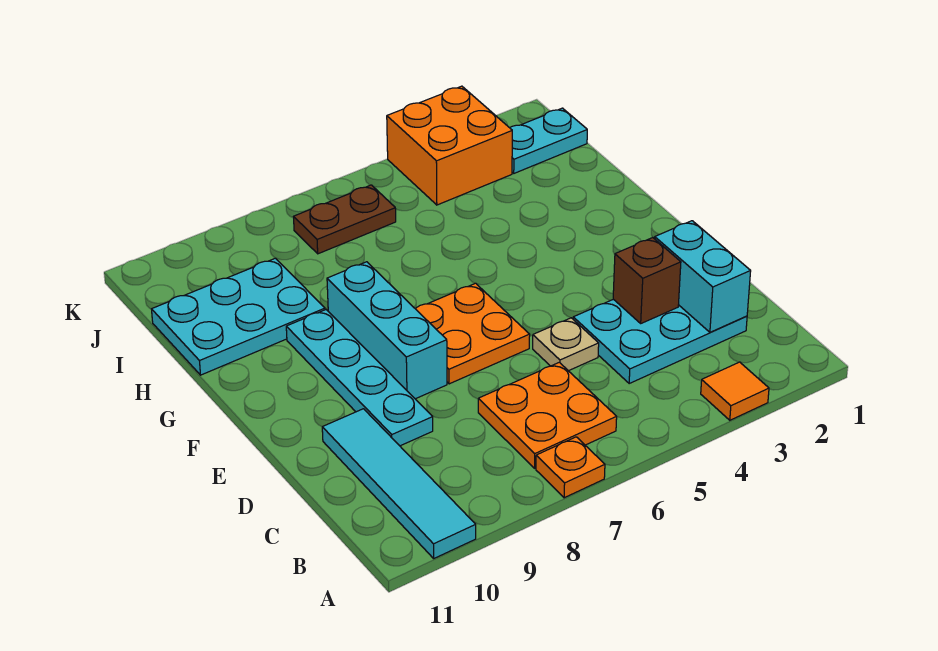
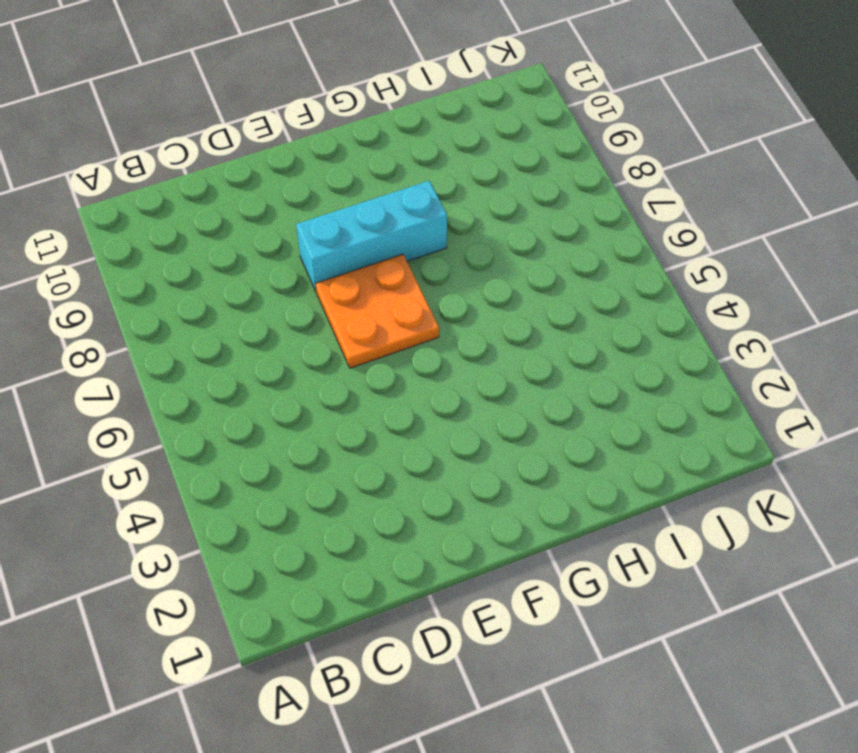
none -> orange 1x1 tile [701,362,769,420]
none -> orange 1x1 plate [536,437,605,498]
none -> cyan 1x4 tile [322,409,476,558]

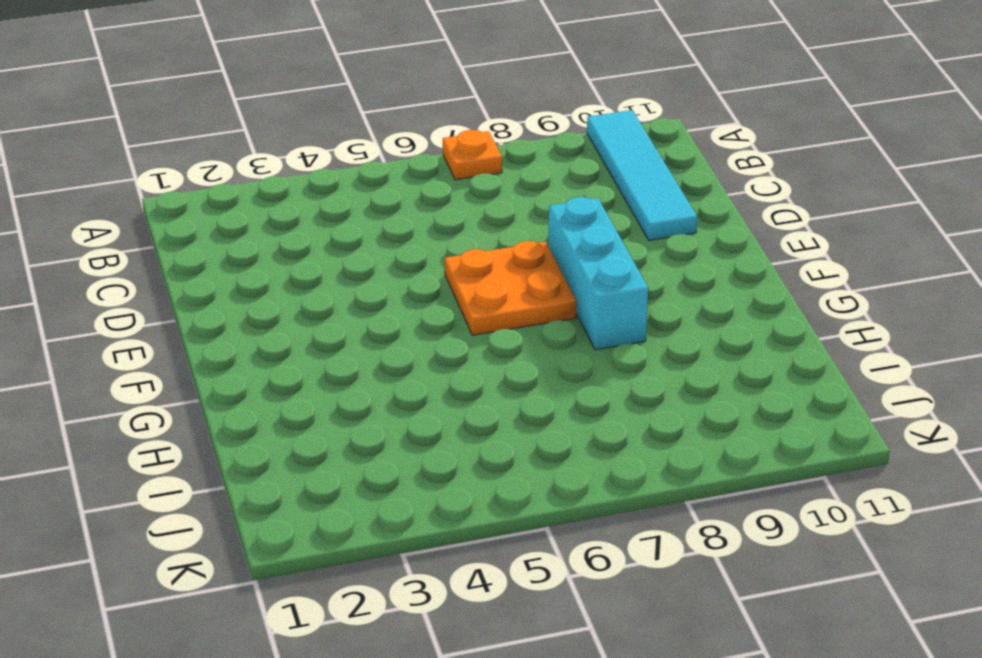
none -> orange 1x1 tile [701,362,769,420]
none -> orange 2x2 plate [478,362,617,468]
none -> cyan 2x3 plate [573,299,747,383]

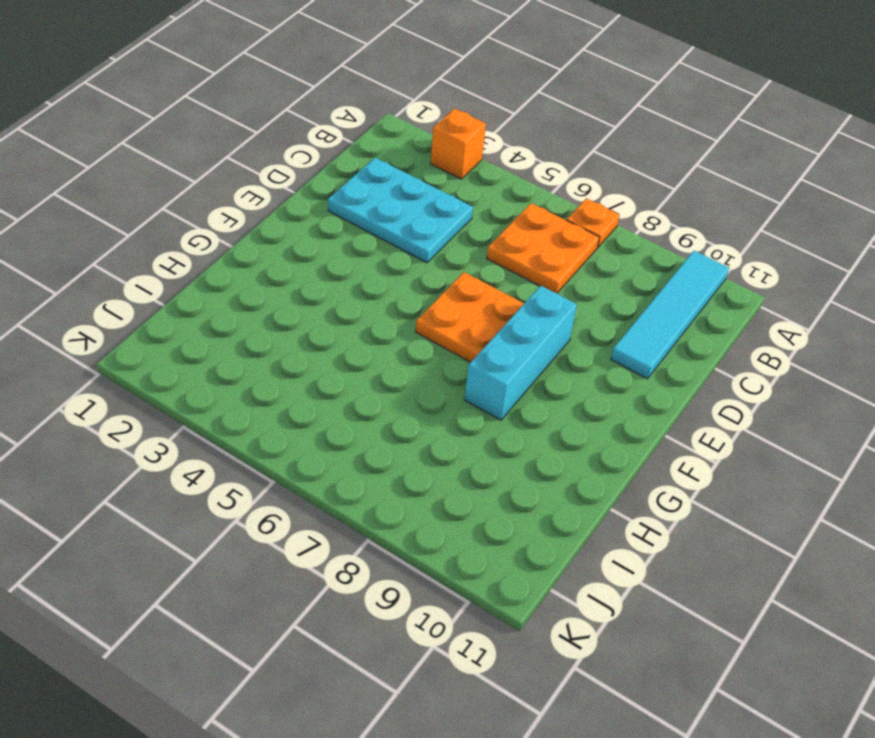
orange 1x1 brick [430,108,486,179] -> orange 1x1 tile [701,362,769,420]
none -> tan 1x1 plate [533,318,599,371]
none -> cyan 1x4 plate [286,310,433,446]
none -> cyan 2x3 plate [152,258,325,375]

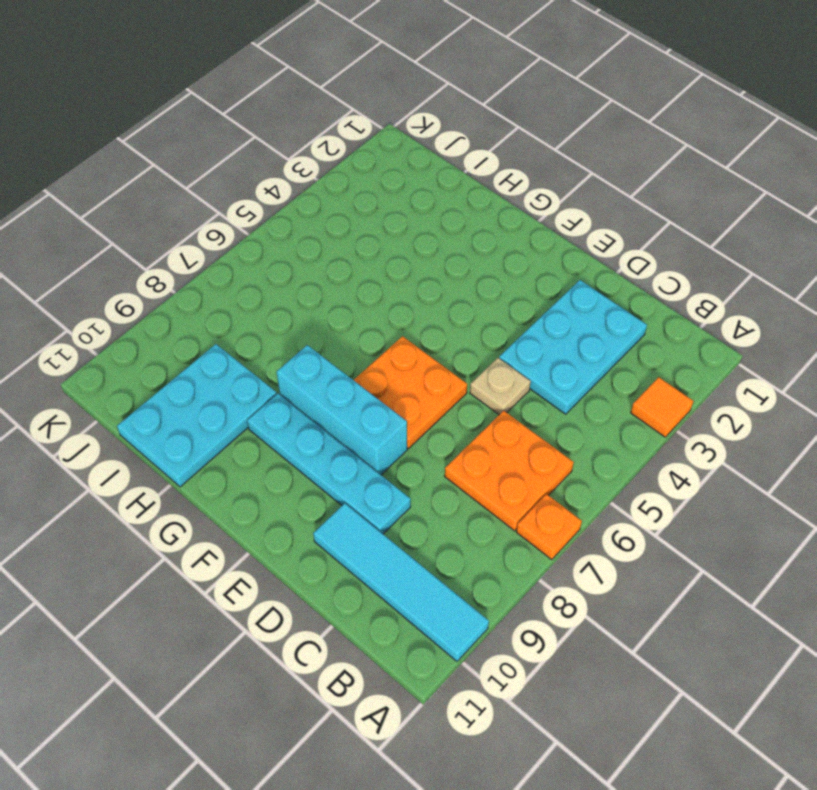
none -> cyan 1x2 plate [510,108,587,173]
none -> orange 2x2 brick [387,86,512,205]
none -> brown 1x2 plate [294,185,396,254]

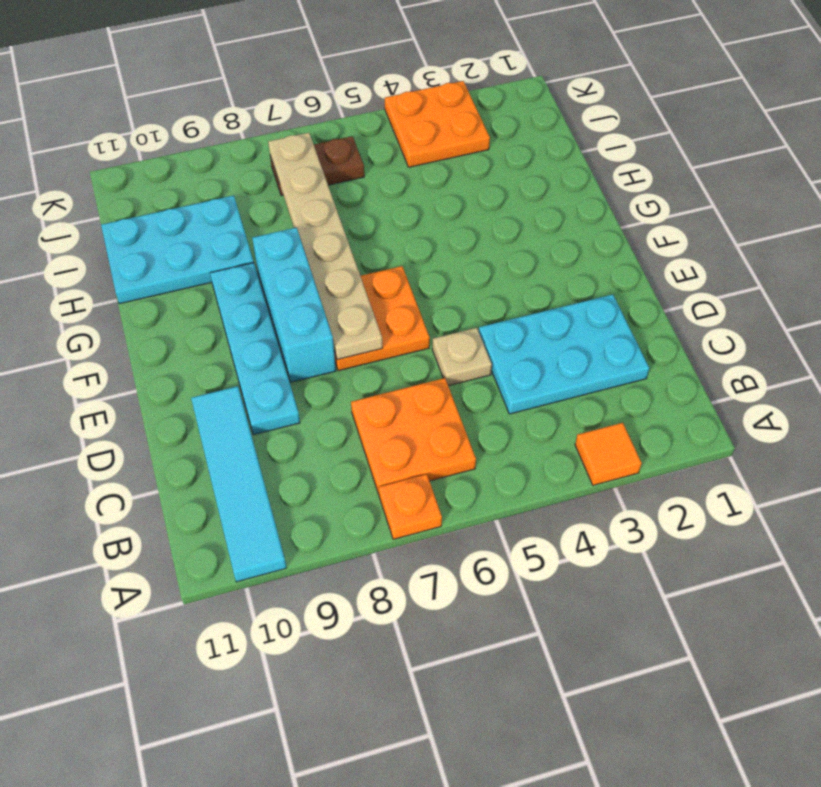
tan 1x6 plate [268,133,383,360] -> none
orange 2x2 plate [385,81,490,167] -> orange 2x2 brick [387,86,512,205]
none -> cyan 1x2 plate [510,108,587,173]
none -> cyan 1x2 brick [655,221,751,332]
none -> brown 1x1 brick [613,237,681,323]

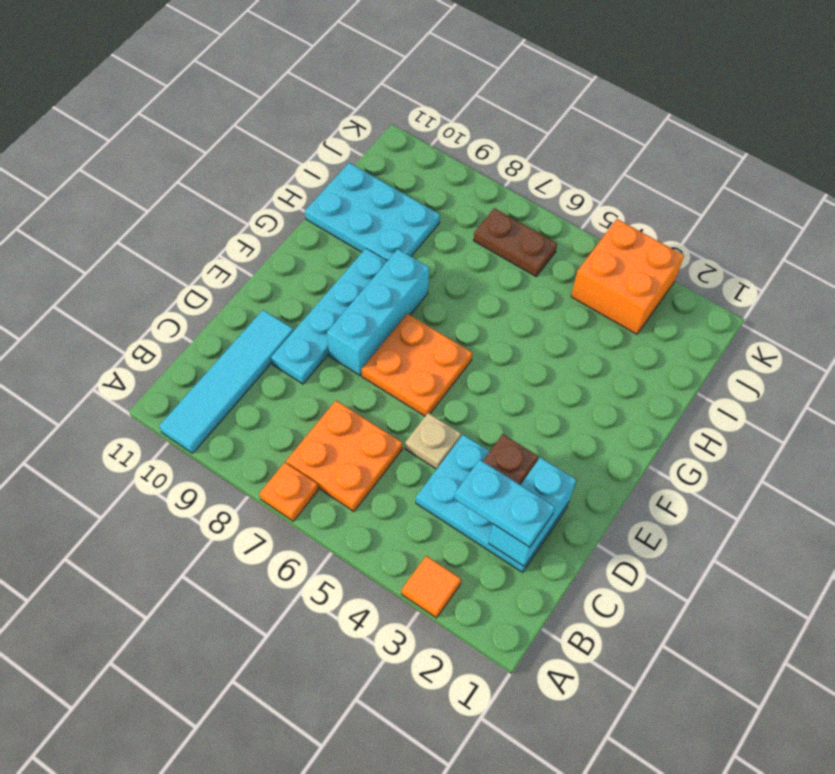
cyan 1x2 plate [455,460,555,547] -> cyan 1x2 plate moved to [510,108,587,173]

